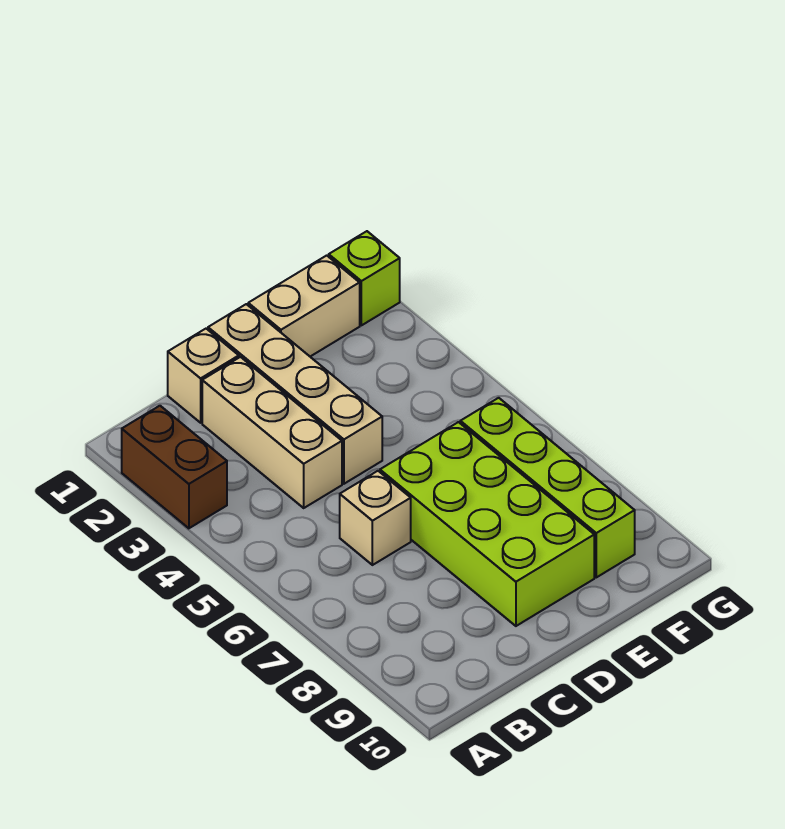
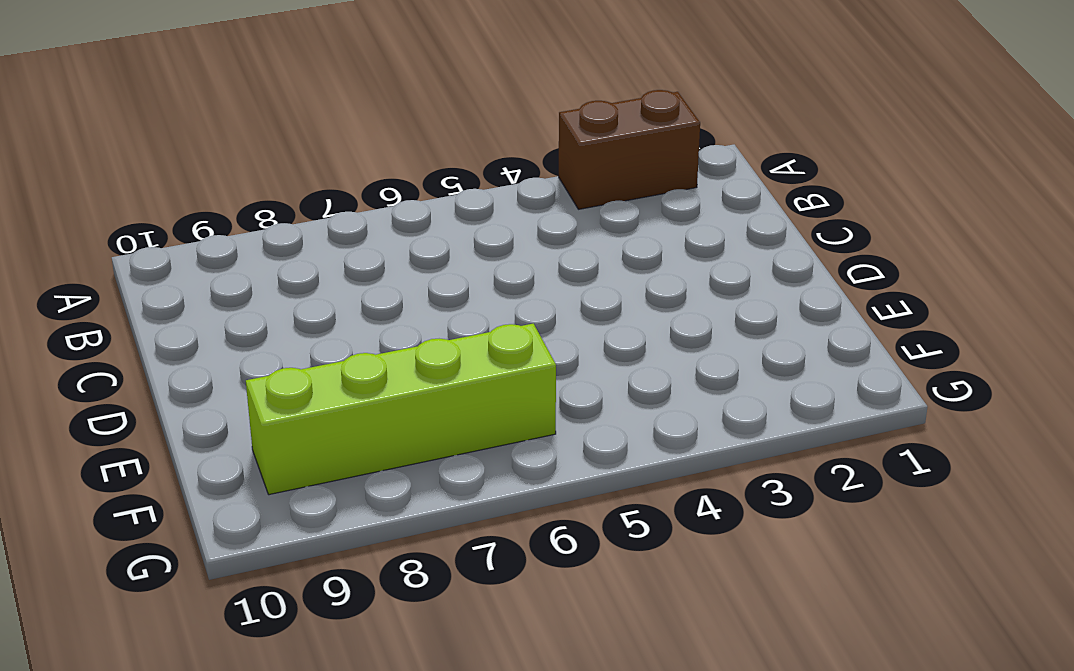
none -> tan 1x1 brick [168,329,239,423]
none -> tan 1x3 brick [202,357,342,508]

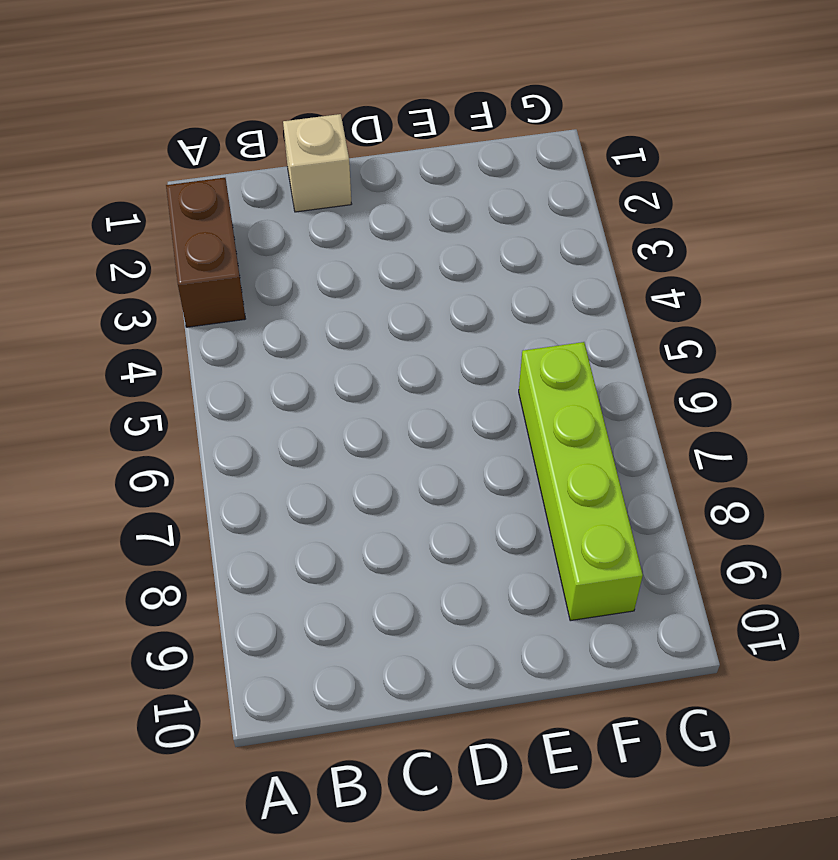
none -> tan 1x3 brick [202,357,342,508]
none -> tan 1x1 brick [340,471,411,565]

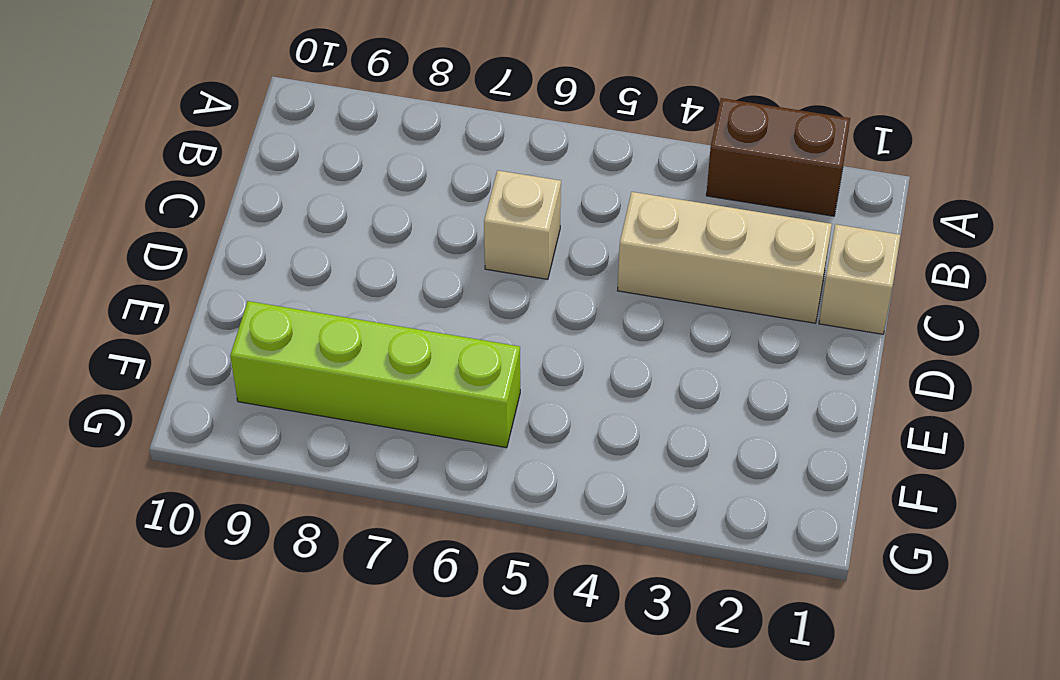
none -> tan 1x4 brick [208,304,382,484]
none -> lime 2x4 brick [380,422,594,626]

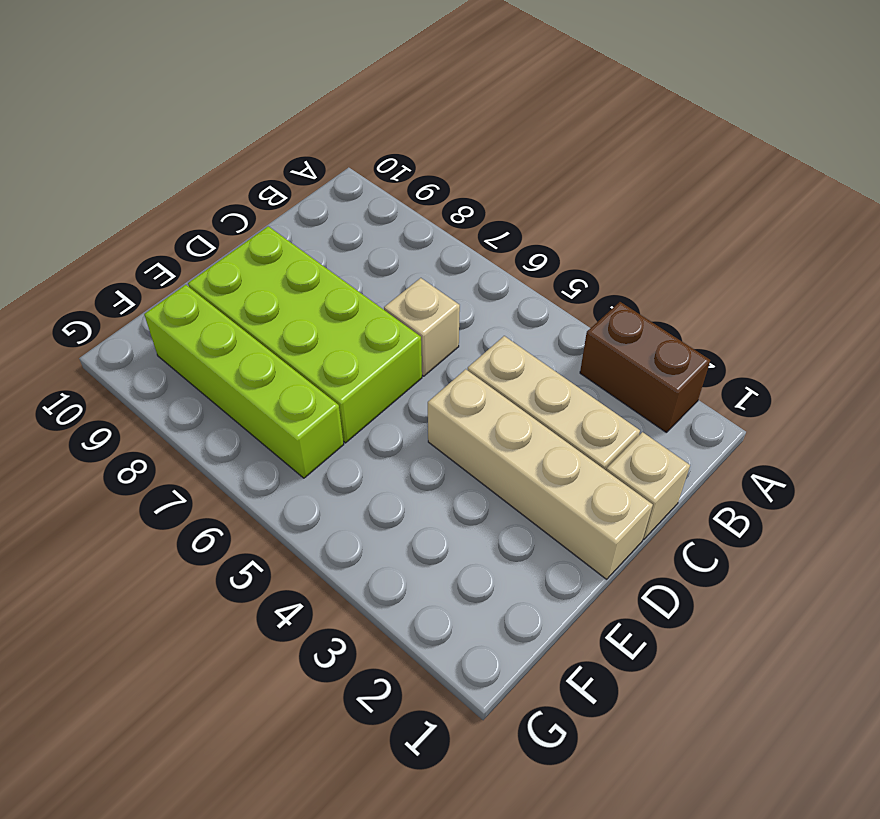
none -> tan 1x2 brick [248,255,360,357]
none -> lime 1x1 brick [329,231,400,325]

